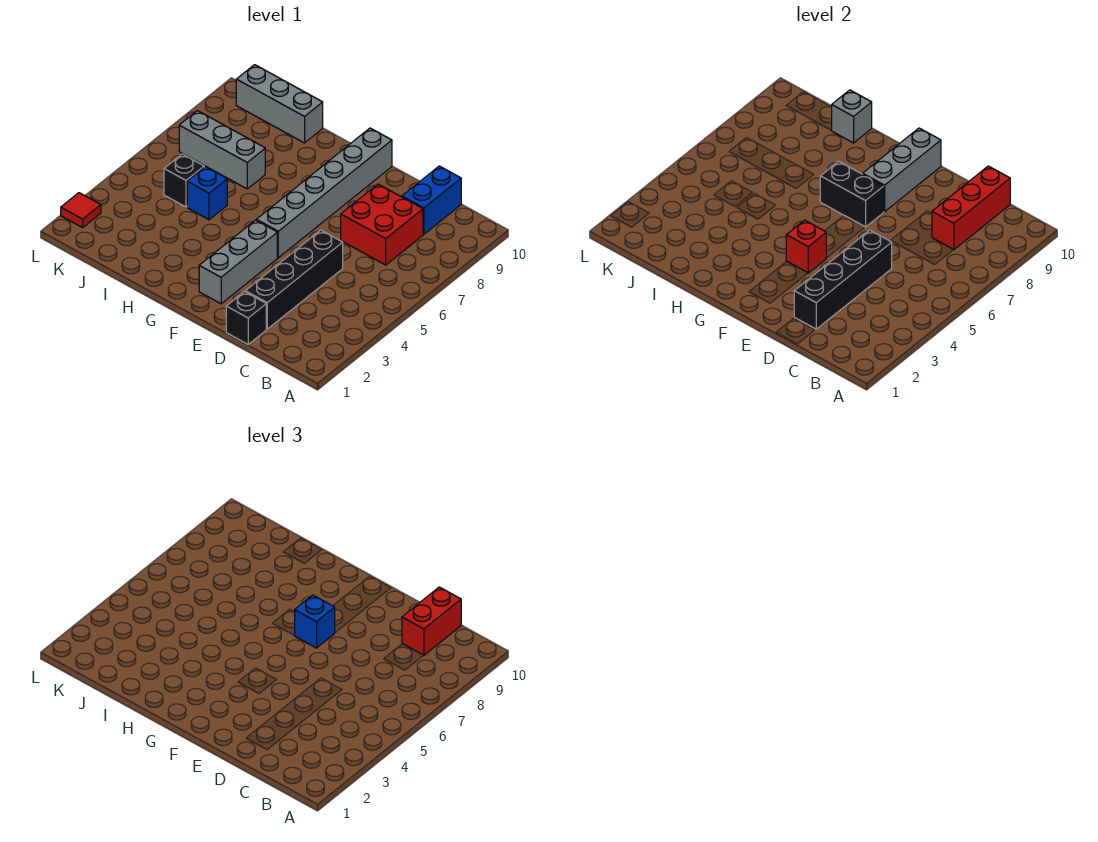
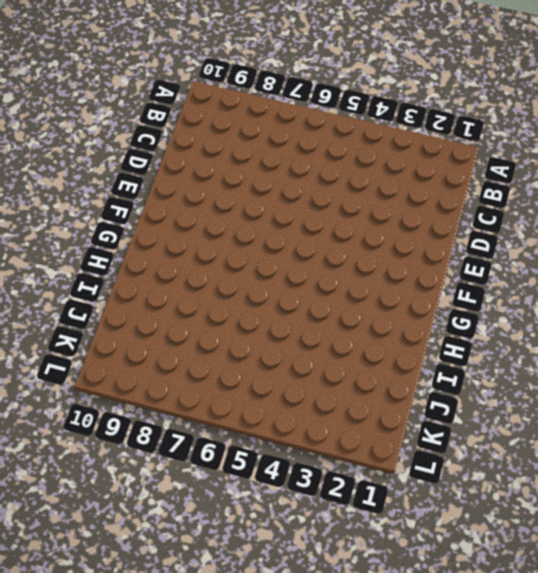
none -> red 2x2 brick [341,184,423,265]
none -> blue 1x2 brick [402,166,461,234]
none -> black 1x1 brick [226,292,266,344]

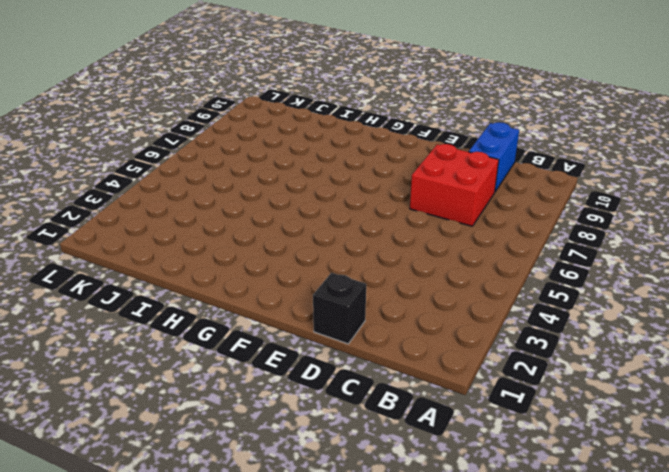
none -> black 1x4 brick [245,230,343,329]
none -> grey 1x3 brick [199,220,277,304]
none -> grey 1x6 brick [256,128,392,258]

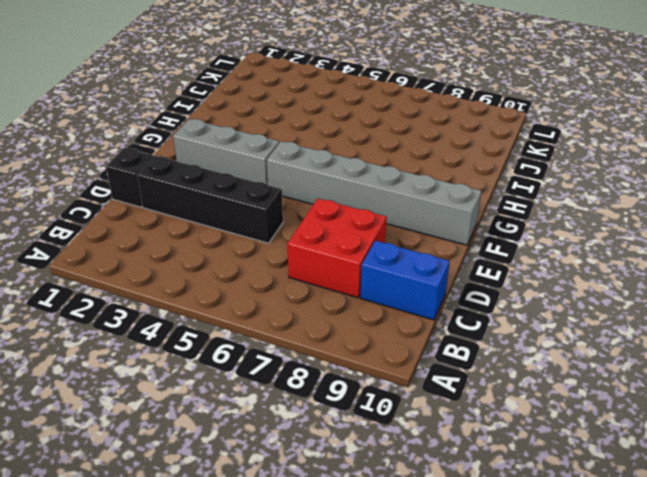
none -> blue 1x1 brick [187,167,227,220]
none -> grey 1x3 brick [179,111,265,189]
none -> grey 1x3 brick [236,65,323,143]

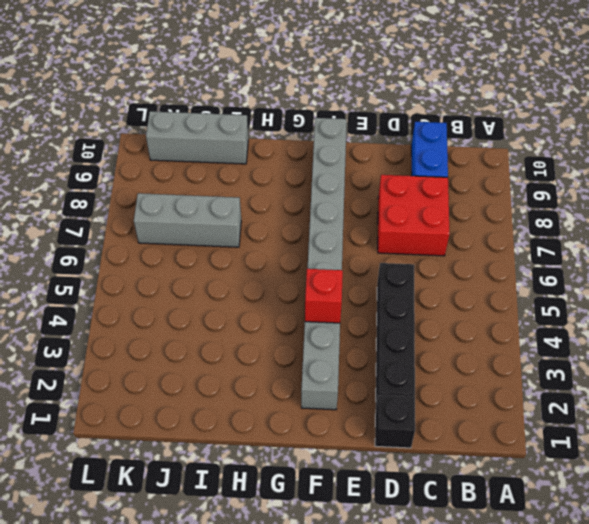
none -> blue 1x1 brick [187,167,227,220]
none -> black 1x1 brick [164,154,204,207]
none -> red 1x1 tile [61,193,101,228]

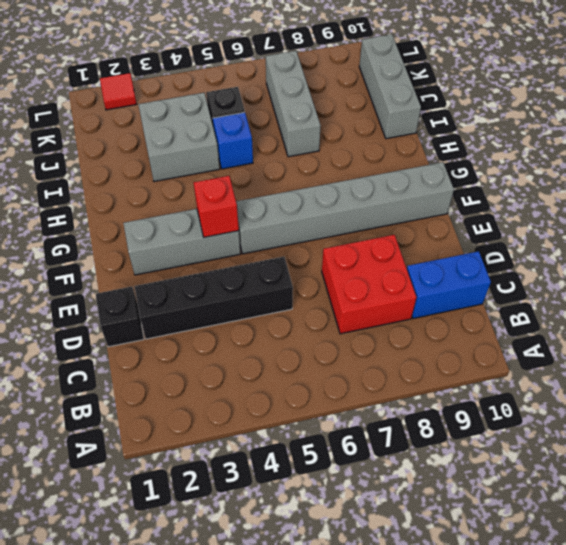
grey 2x2 brick [138,93,220,182] -> none
none -> red 1x3 brick [932,166,1010,250]
none -> black 1x4 brick [794,230,892,329]
none -> black 1x2 brick [820,161,884,227]

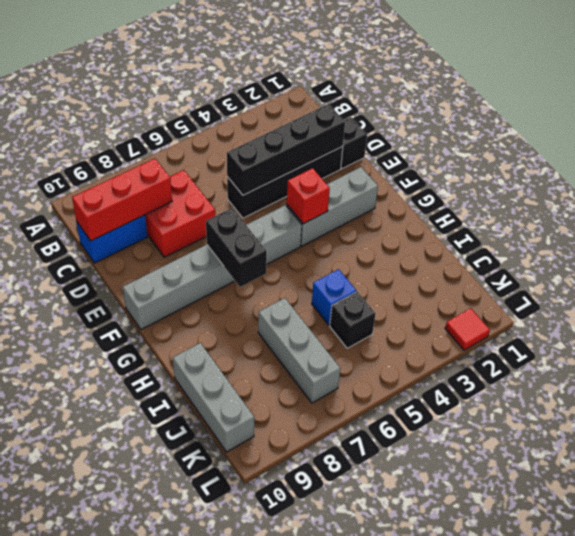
none -> grey 1x3 brick [863,128,941,212]
none -> grey 1x1 brick [831,90,872,143]
none -> red 1x2 brick [402,587,461,655]

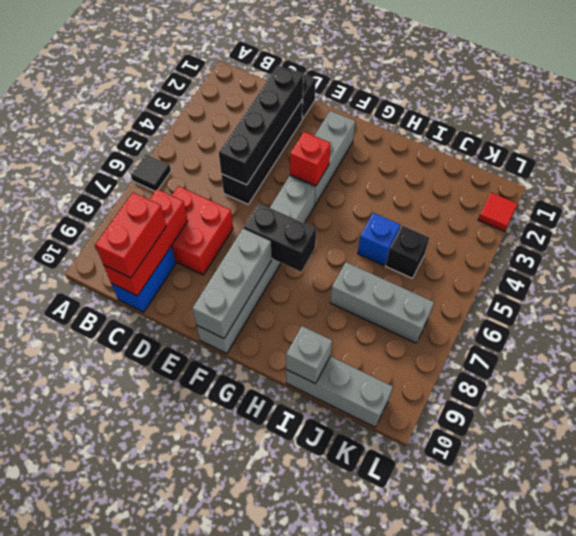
black 1x1 tile [131,154,171,191] -> none
none -> blue 1x1 brick [294,595,335,648]

